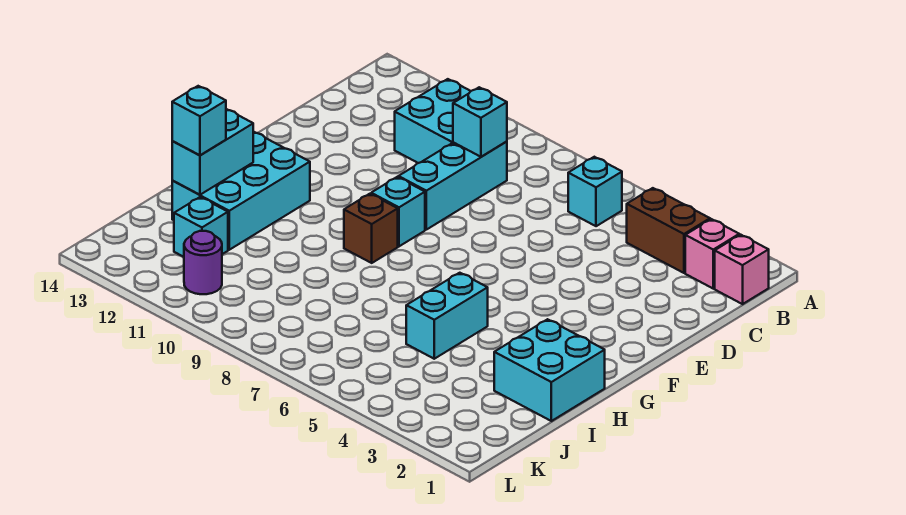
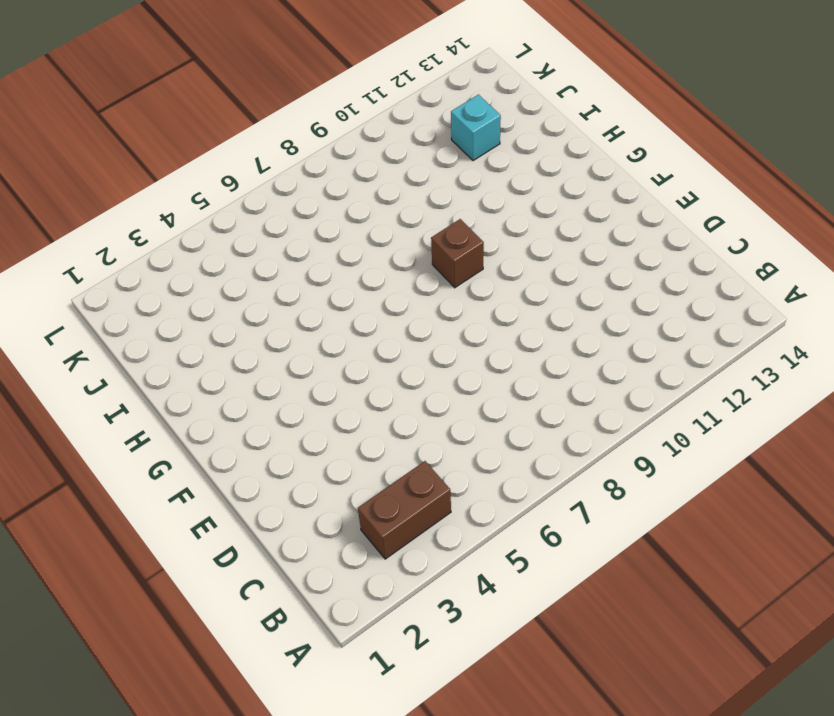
none -> pink 1x1 brick [715,235,769,304]
none -> pink 1x1 brick [685,219,739,288]
none -> cyan 1x1 brick [568,157,622,226]

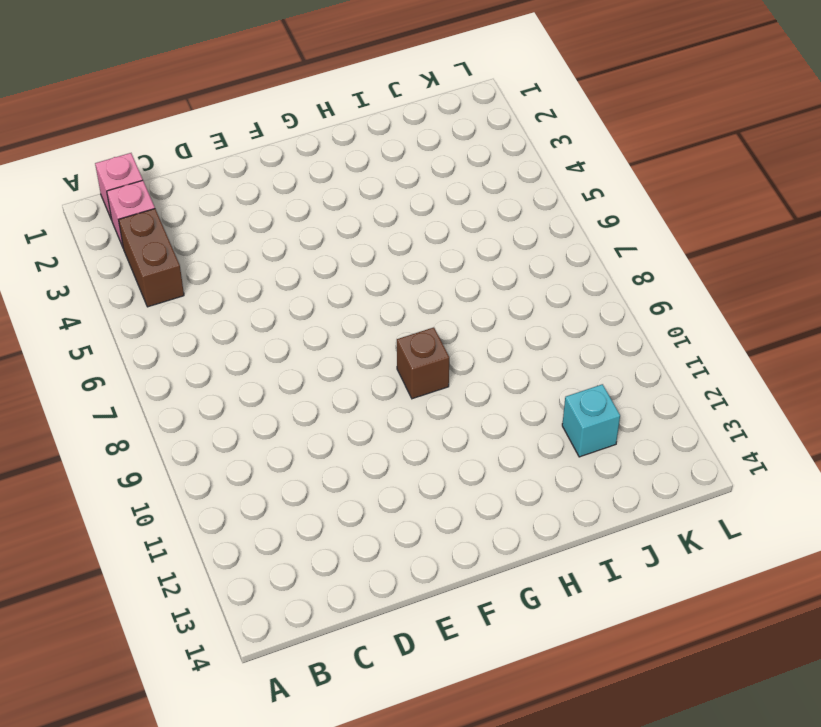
none -> cyan 1x1 brick [568,157,622,226]
none -> cyan 2x2 brick [395,79,471,163]
none -> cyan 1x3 brick [399,142,507,230]

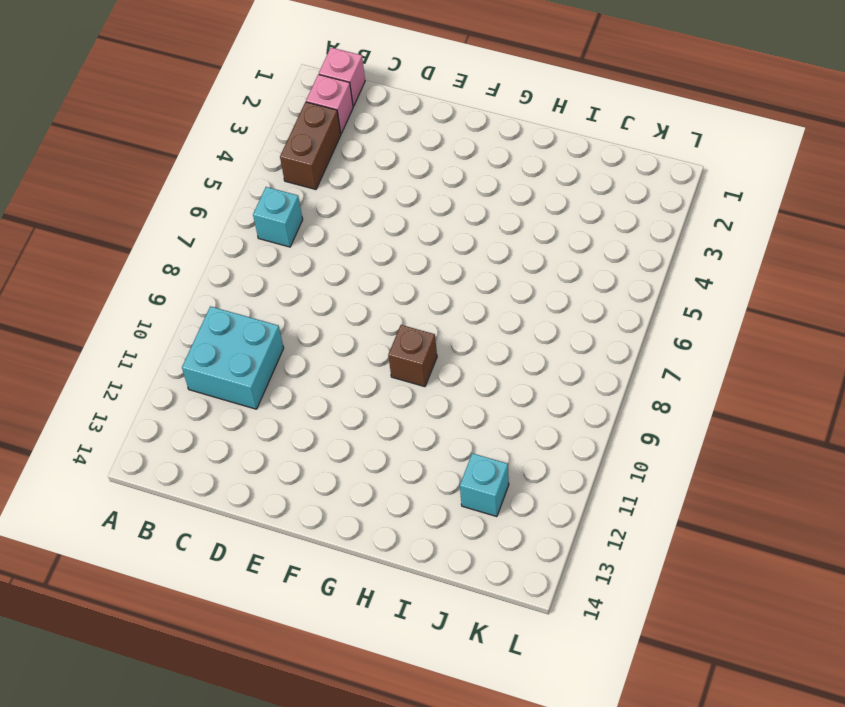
none -> cyan 1x3 brick [399,142,507,230]
none -> cyan 1x1 brick [371,177,425,246]
none -> cyan 2x3 brick [172,132,310,250]

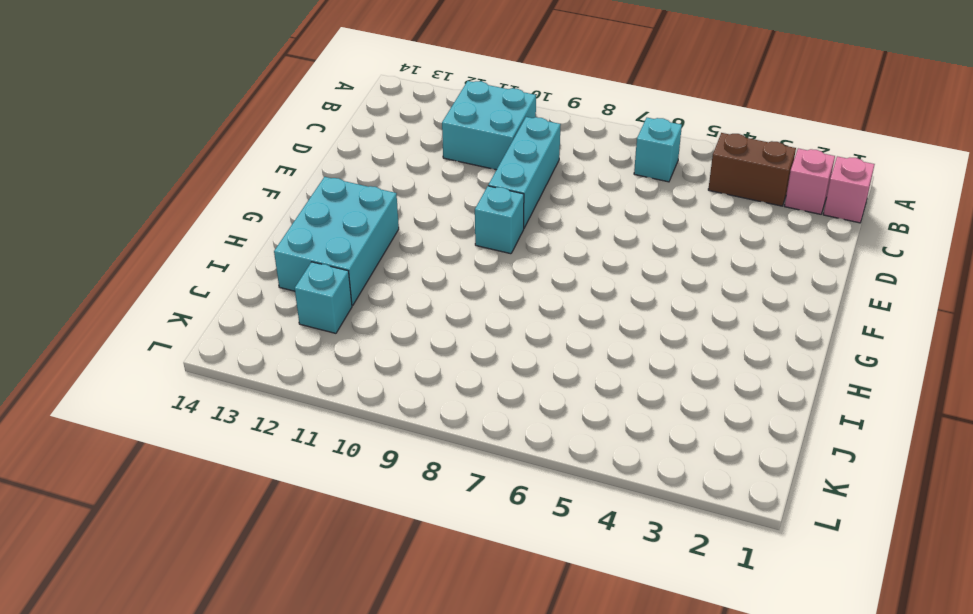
none -> brown 1x1 brick [344,194,398,263]
none -> cyan 2x2 brick [494,319,605,421]
none -> cyan 1x2 brick [406,273,488,359]

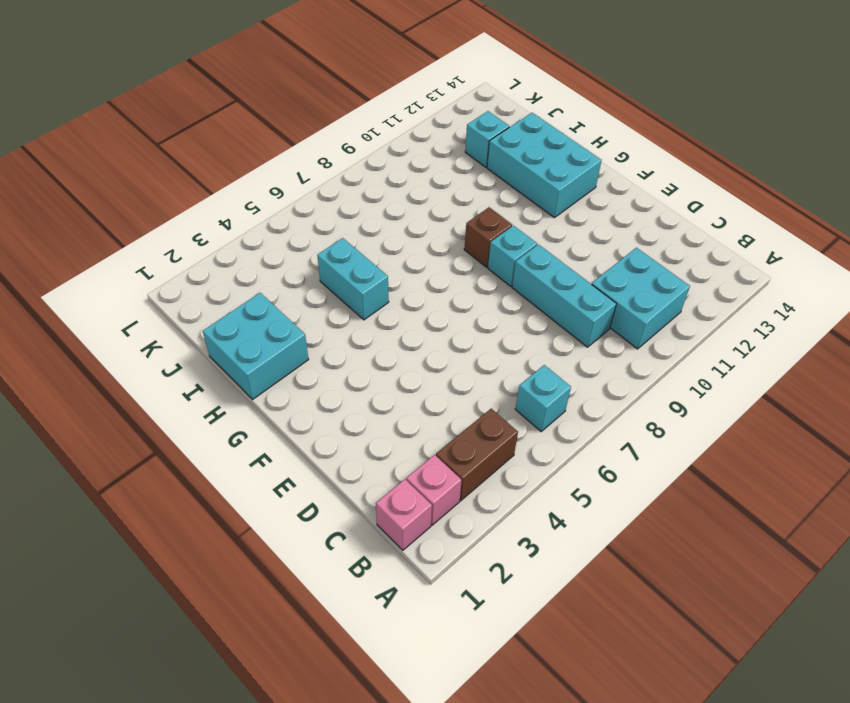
none -> purple 1x1 round brick [184,231,222,294]
none -> cyan 1x1 brick [453,87,507,157]
none -> cyan 1x2 brick [172,109,253,195]

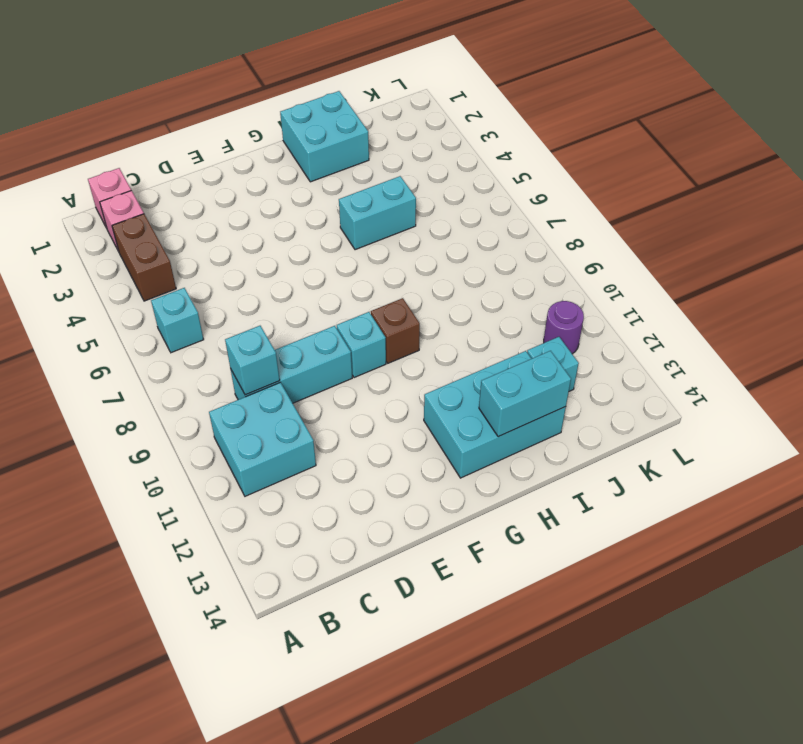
none -> cyan 1x1 brick [172,86,226,155]

